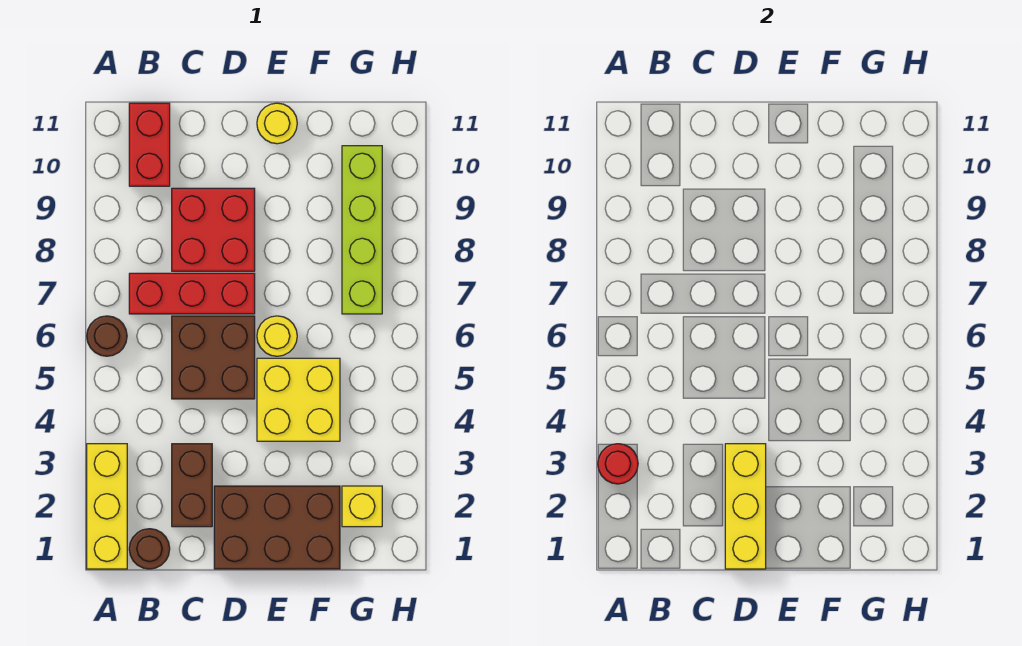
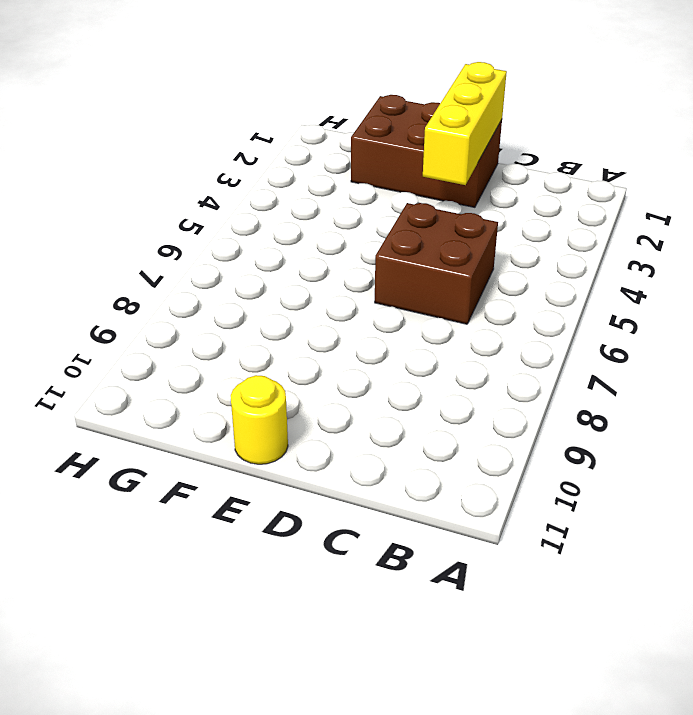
none -> yellow 1x3 brick [87,444,127,569]
none -> brown 1x1 round brick [87,316,127,356]
none -> brown 1x1 round brick [129,529,170,569]

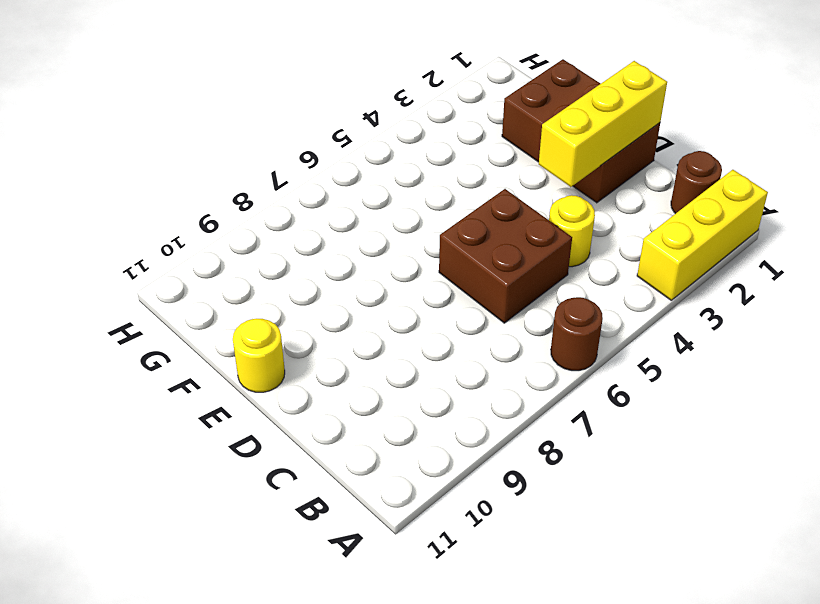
yellow 1x1 round brick [549,195,595,267] -> yellow 1x1 round brick moved to [257,316,297,356]
none -> red 1x3 brick [129,273,255,314]
none -> red 1x2 brick [129,103,170,186]
none -> brown 1x2 brick [172,444,212,527]

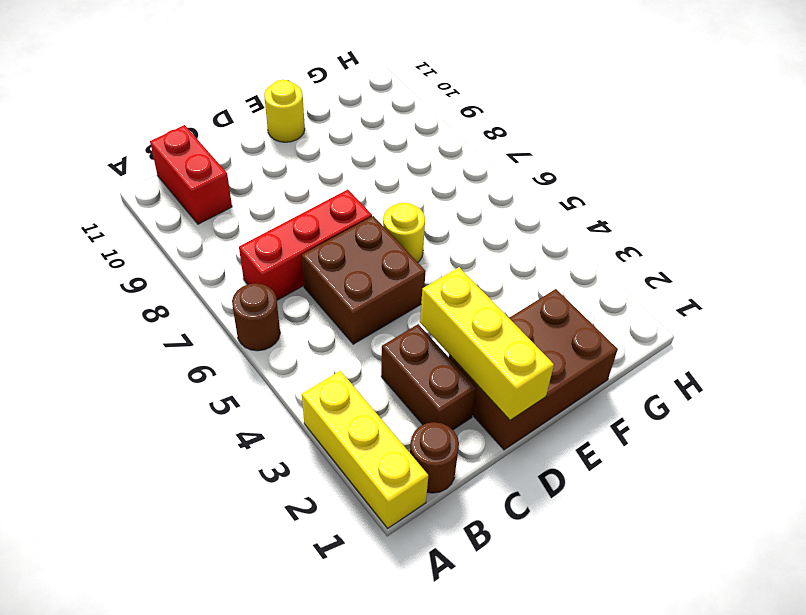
none -> red 2x2 brick [172,188,255,271]
none -> yellow 2x2 brick [257,358,340,441]
none -> yellow 1x1 brick [342,486,382,527]

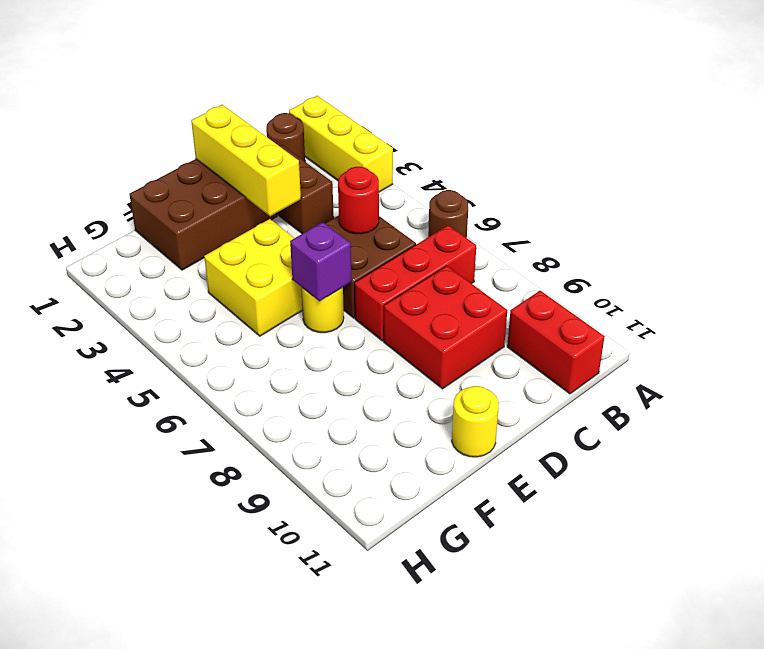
red 1x1 round brick [338,167,379,234] -> red 1x1 round brick moved to [598,444,638,484]
purple 1x1 brick [290,222,351,301] -> none
none -> yellow 1x1 brick [342,486,382,527]
none -> lime 1x4 brick [342,146,382,314]

